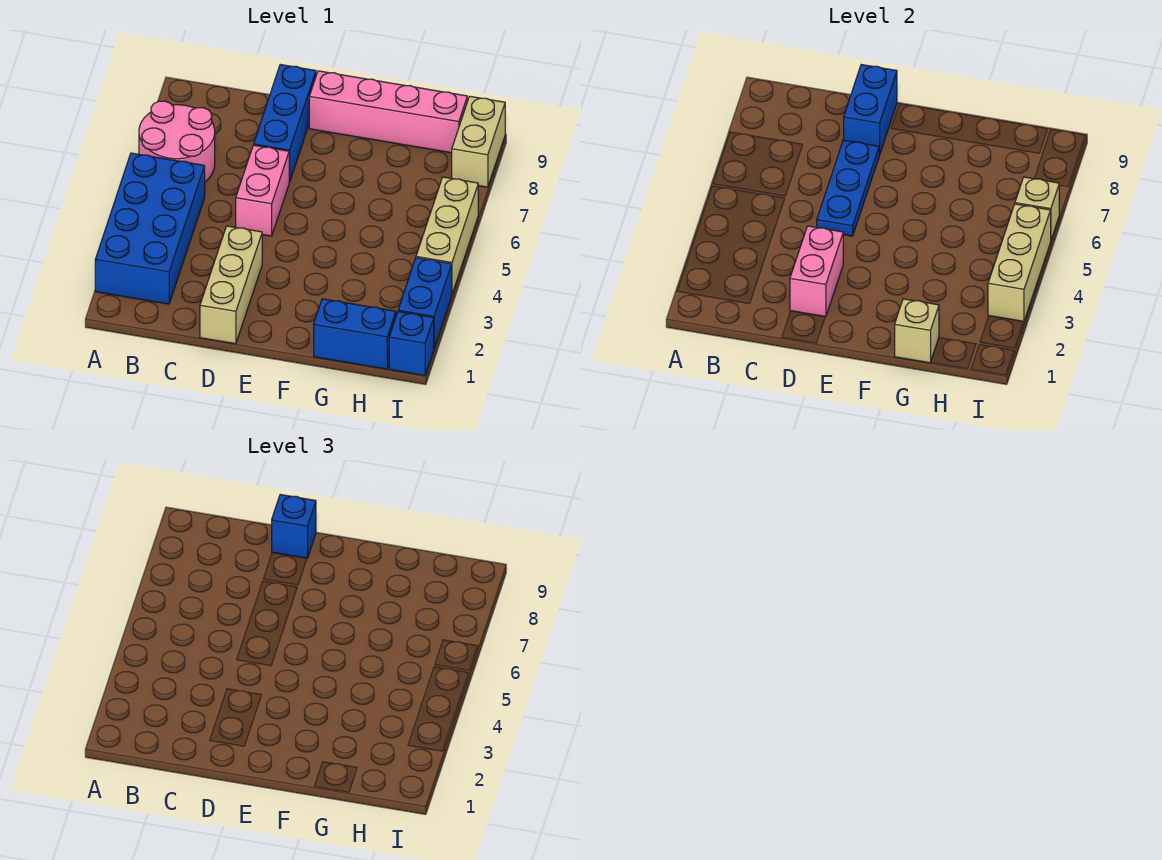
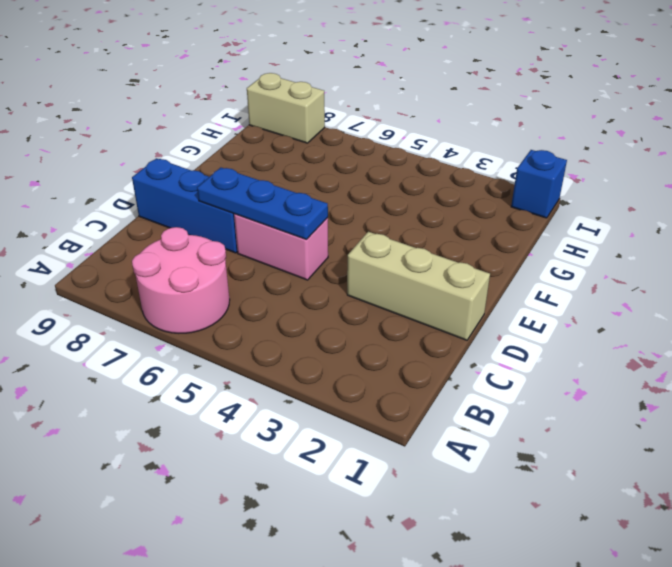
none -> blue 2x4 brick [95,153,205,304]
none -> pink 1x4 brick [309,71,467,153]
none -> blue 1x2 brick [314,299,396,369]

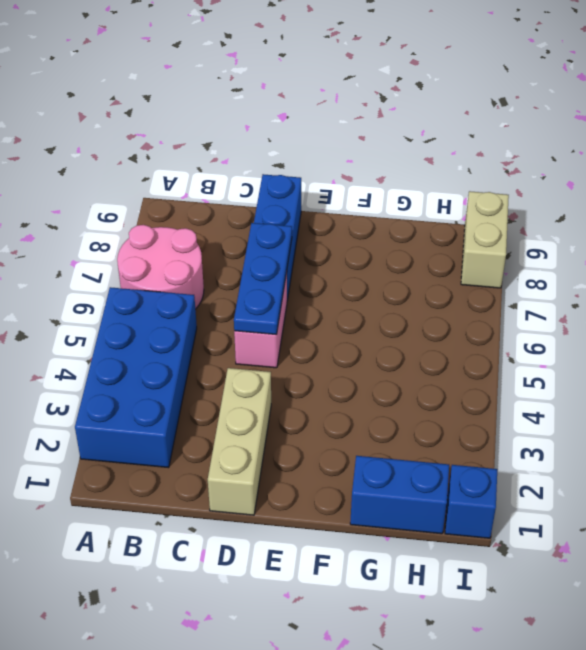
none -> pink 1x4 brick [309,71,467,153]
none -> blue 1x2 brick [398,258,452,348]
none -> tan 1x3 brick [416,177,478,294]

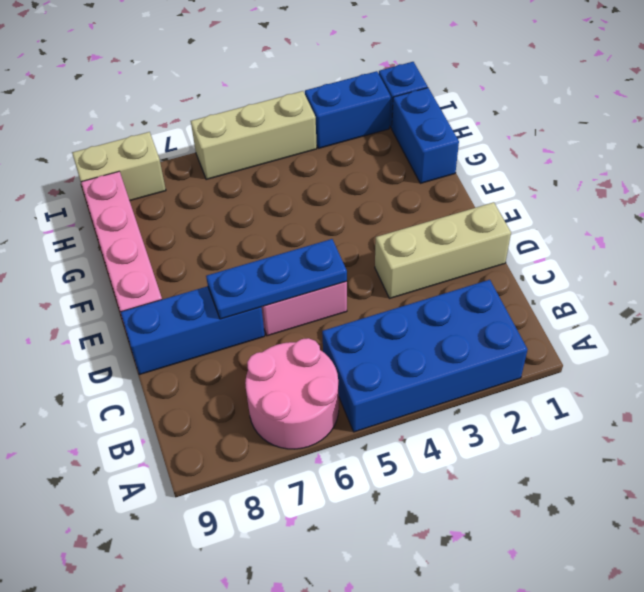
none -> pink 1x2 brick [790,226,843,317]
none -> blue 1x2 brick [844,65,897,155]
none -> tan 1x1 brick [895,299,939,363]

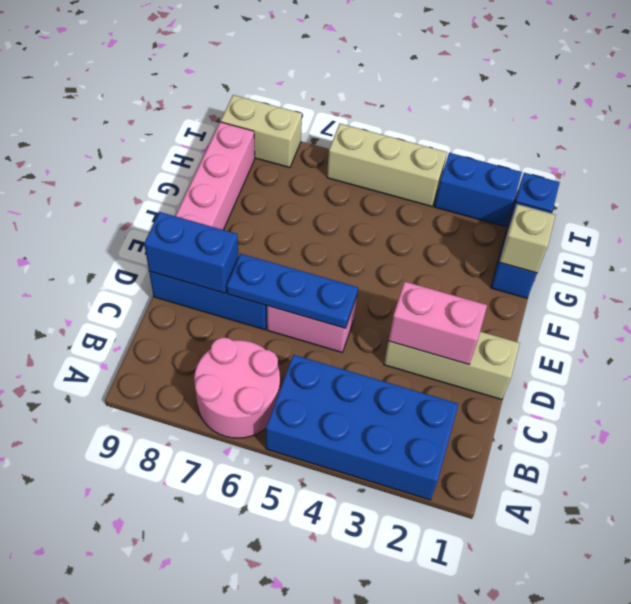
none -> tan 1x3 brick [988,204,1051,322]
none -> tan 1x1 brick [1015,177,1059,240]
none -> blue 1x1 brick [272,495,316,558]

